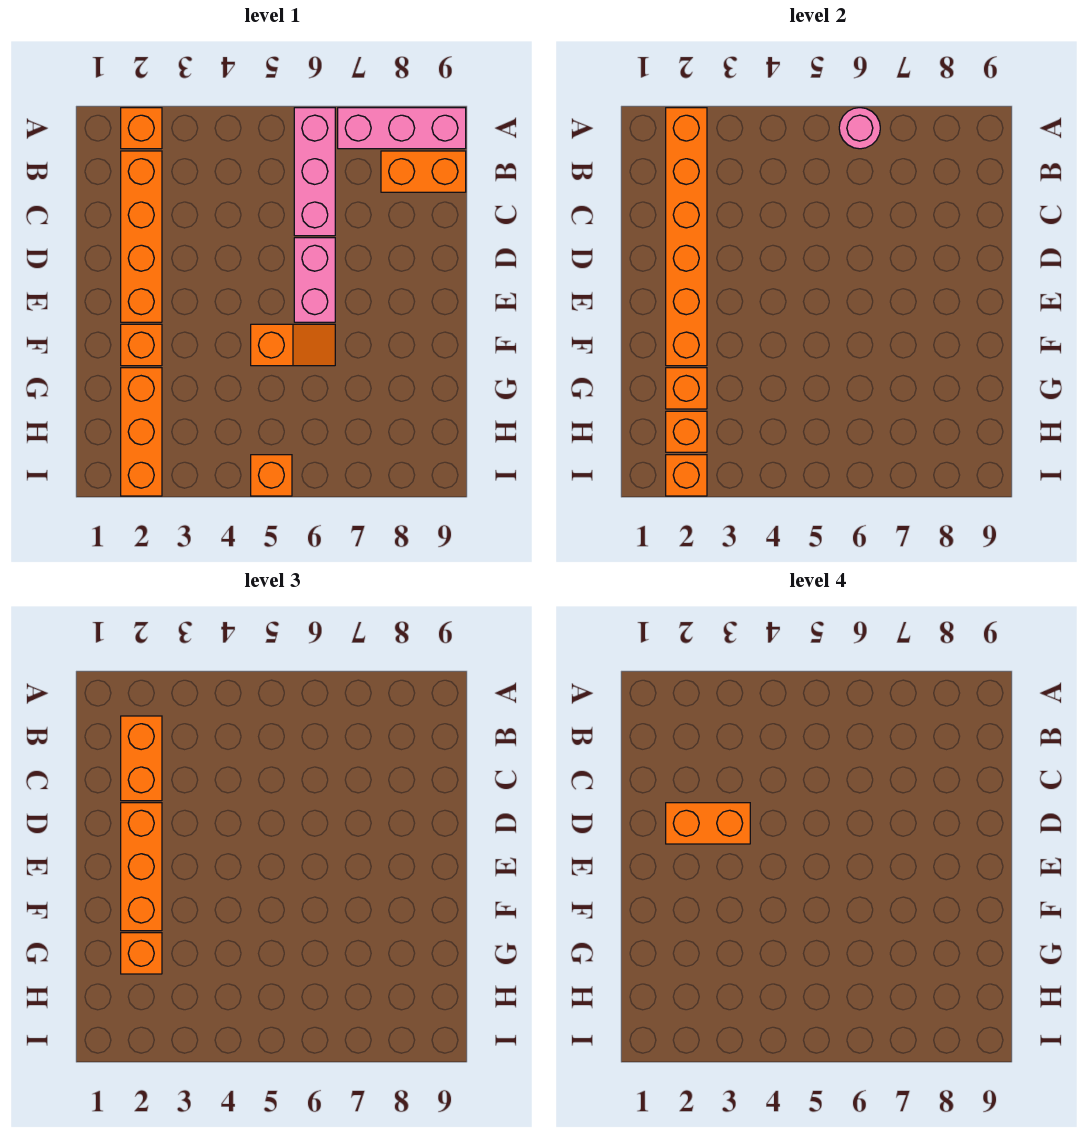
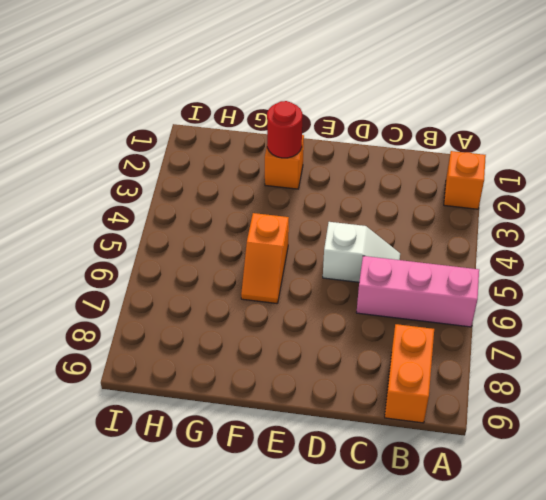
white 1x2 slope [323,222,400,282] -> none
red 1x1 round brick [267,101,302,158] -> orange 1x6 brick [666,108,707,366]
none -> pink 1x3 brick [338,108,466,149]
none -> orange 1x4 brick [121,151,162,322]
none -> pink 1x2 brick [294,238,335,322]

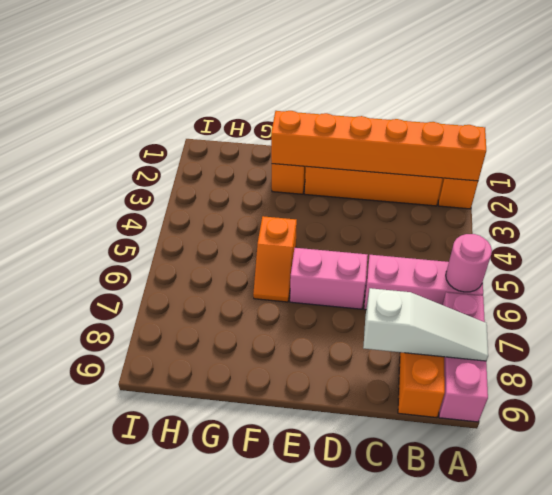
white 1x3 slope [363,288,488,361] -> none
none -> orange 1x3 brick [121,368,162,496]
none -> orange 1x1 brick [251,455,292,496]
none -> orange 1x1 brick [666,368,707,409]

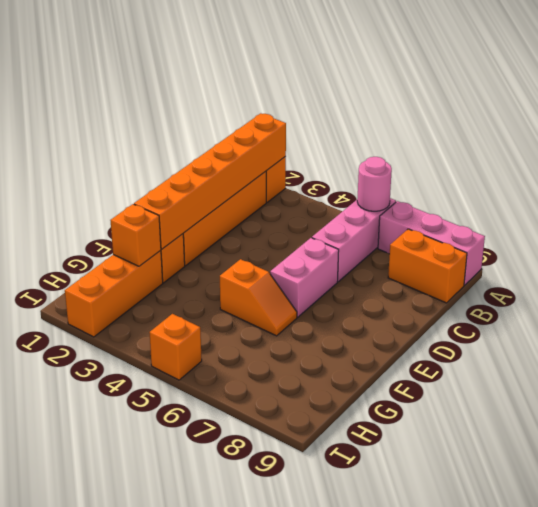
none -> orange 1x1 brick [666,411,707,452]
none -> orange 1x1 brick [666,455,707,496]
none -> orange 1x2 brick [121,716,162,801]

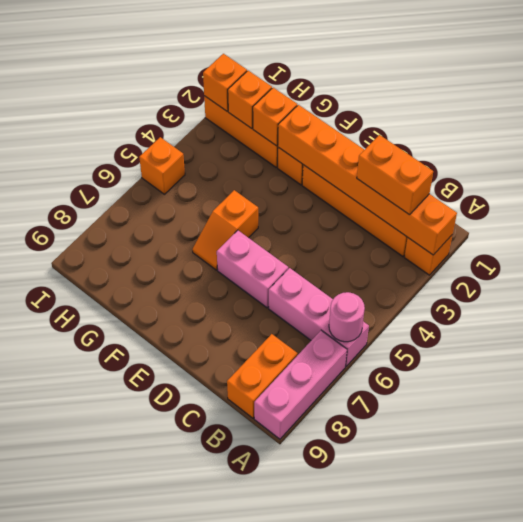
none -> orange 1x3 brick [121,803,162,931]
none -> orange 1x1 brick [121,933,162,974]
none -> orange 1x2 brick [666,803,750,844]

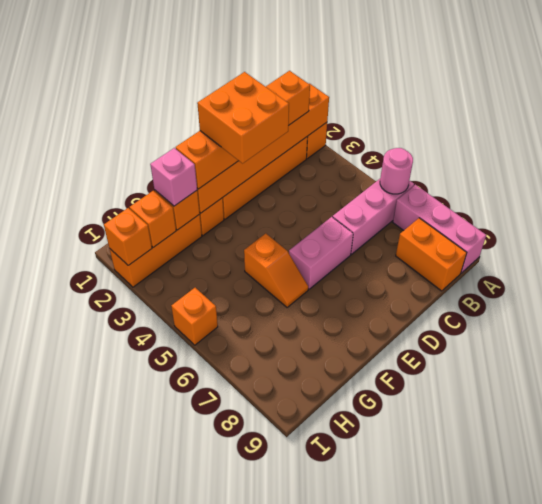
orange 2x2 brick [197,72,289,163] -> orange 1x2 brick [666,803,750,844]
pink 1x1 brick [150,148,197,206] -> orange 1x1 brick [121,933,162,974]

